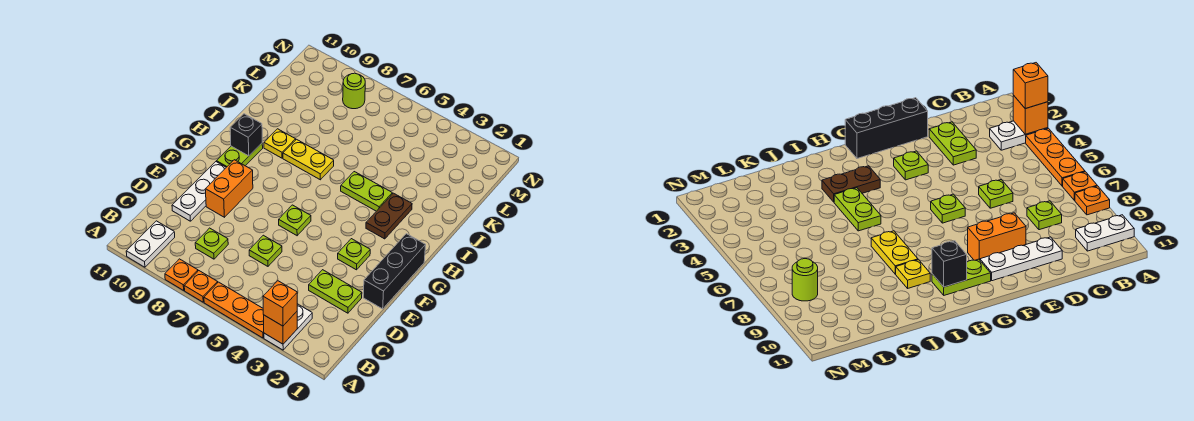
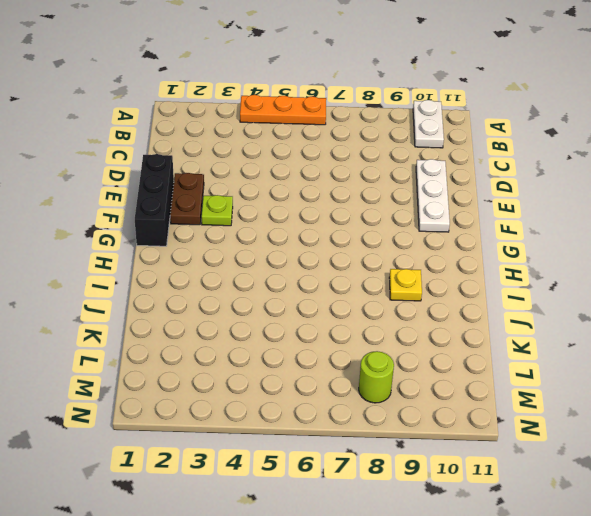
brown 1x2 plate [170,173,204,225] -> brown 1x2 plate moved to [366,193,412,239]
none -> white 1x2 plate [264,304,312,350]
none -> orange 1x1 plate [184,271,218,302]
none -> orange 1x1 plate [165,259,198,290]

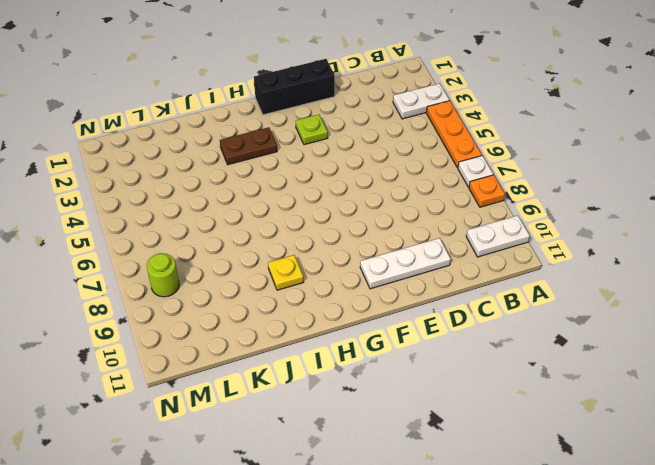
white 1x1 plate [458,156,493,187] -> orange 1x1 plate [184,271,218,302]
none -> lime 1x1 plate [195,228,228,259]
none -> lime 1x2 plate [309,270,362,313]
none -> lime 1x1 plate [249,235,282,266]

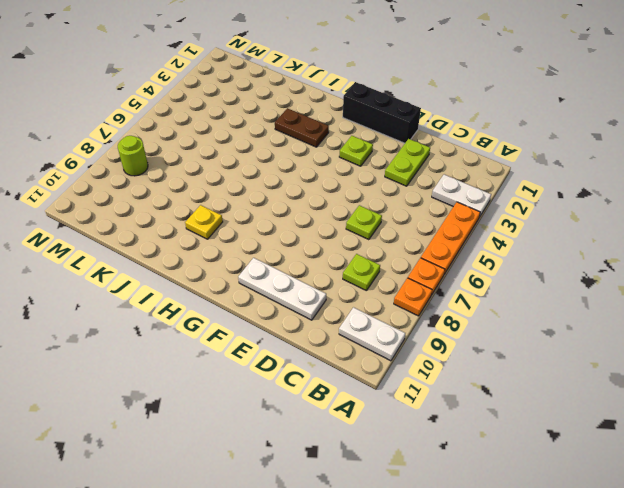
none -> orange 1x2 brick [205,160,253,217]
none -> lime 1x1 plate [279,205,311,236]
none -> lime 1x2 plate [216,143,263,167]

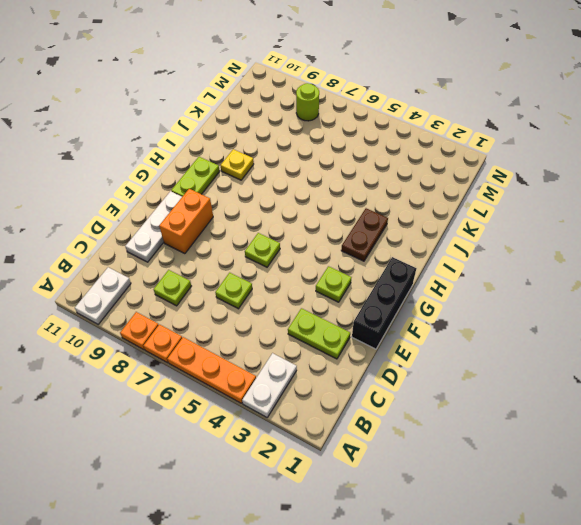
none -> lime 1x2 plate [341,172,392,211]
none -> yellow 1x2 plate [283,139,334,180]
none -> orange 1x1 brick [264,312,297,344]

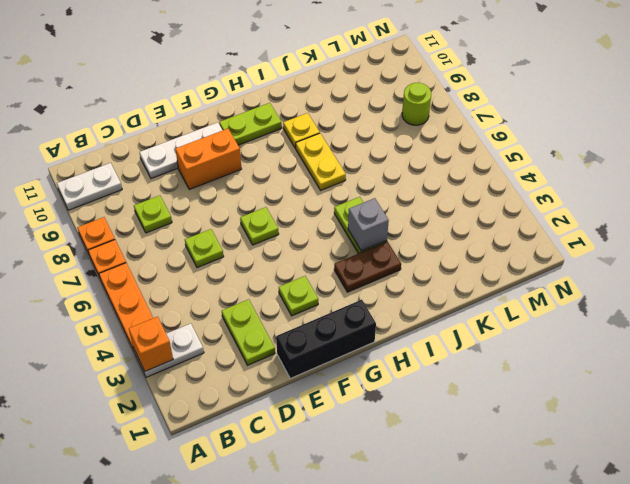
grey 1x1 brick [348,198,389,251] -> none
none -> black 1x1 brick [230,114,262,156]
none -> orange 1x1 brick [263,281,297,326]

